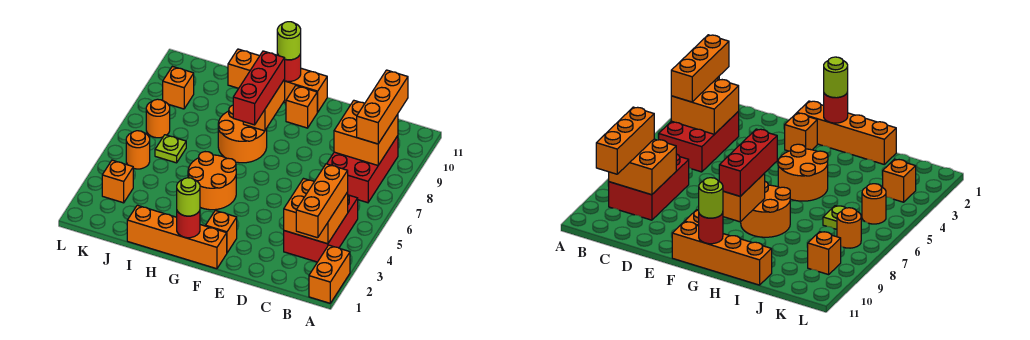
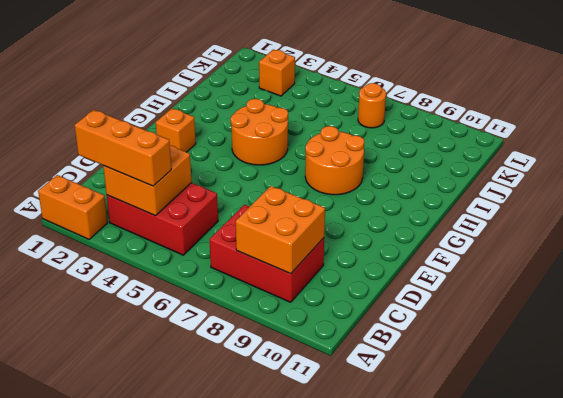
none -> orange 1x4 brick [127,205,227,269]
none -> orange 1x1 brick [286,86,317,128]
none -> orange 1x4 brick [228,49,327,112]

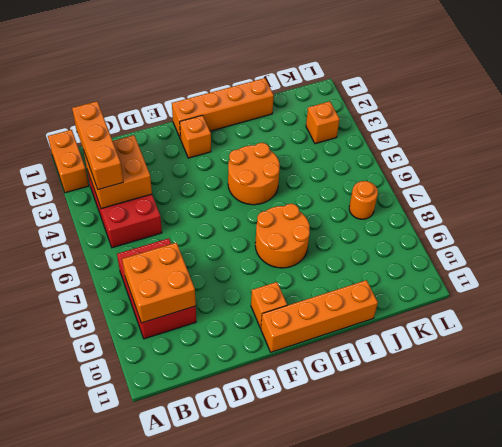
none -> lime 1x1 plate [155,135,186,163]
none -> orange 1x1 round brick [126,131,150,169]
none -> orange 1x1 brick [163,66,194,109]

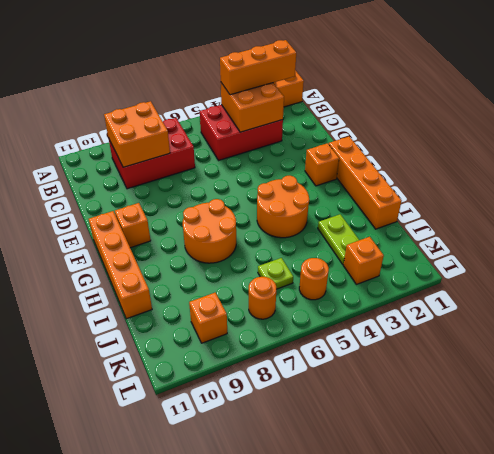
lime 1x2 plate [318,214,359,265] -> none
none -> red 1x1 round brick [177,211,200,238]
none -> orange 1x2 brick [243,79,285,131]
none -> red 1x1 round brick [277,54,301,81]

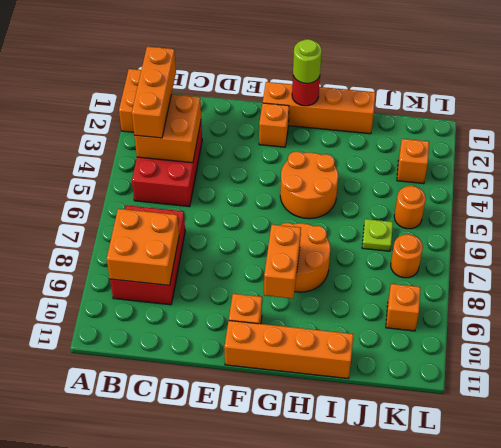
none -> red 1x1 round brick [277,54,301,81]
none -> orange 1x3 brick [357,70,408,144]
none -> red 1x3 brick [233,51,285,125]

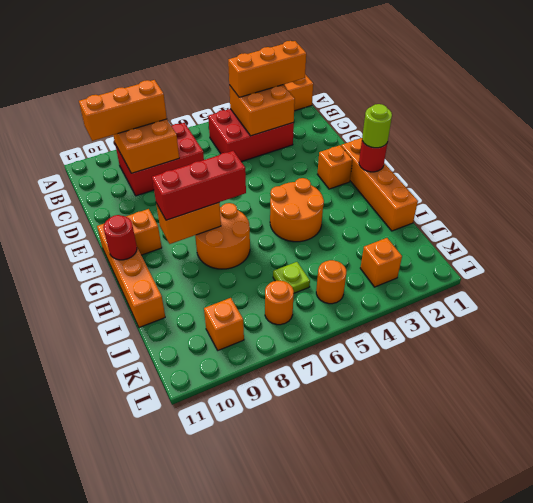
none -> lime 1x1 round brick [277,22,301,60]

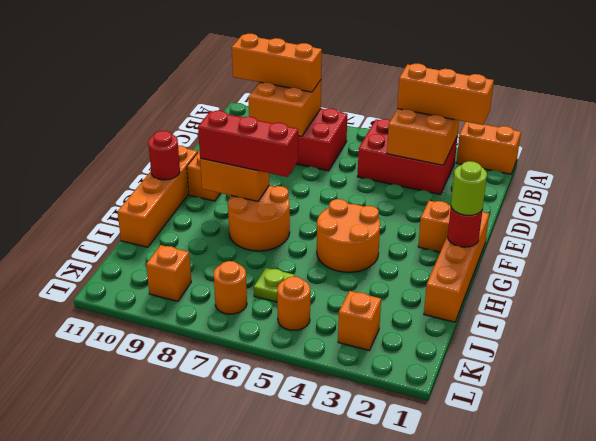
none -> lime 1x1 round brick [277,22,301,60]

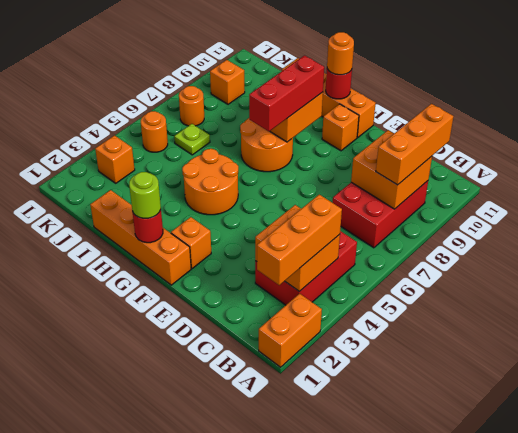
orange 1x1 round brick [327,32,354,75] -> lime 1x1 round brick [277,22,301,60]

